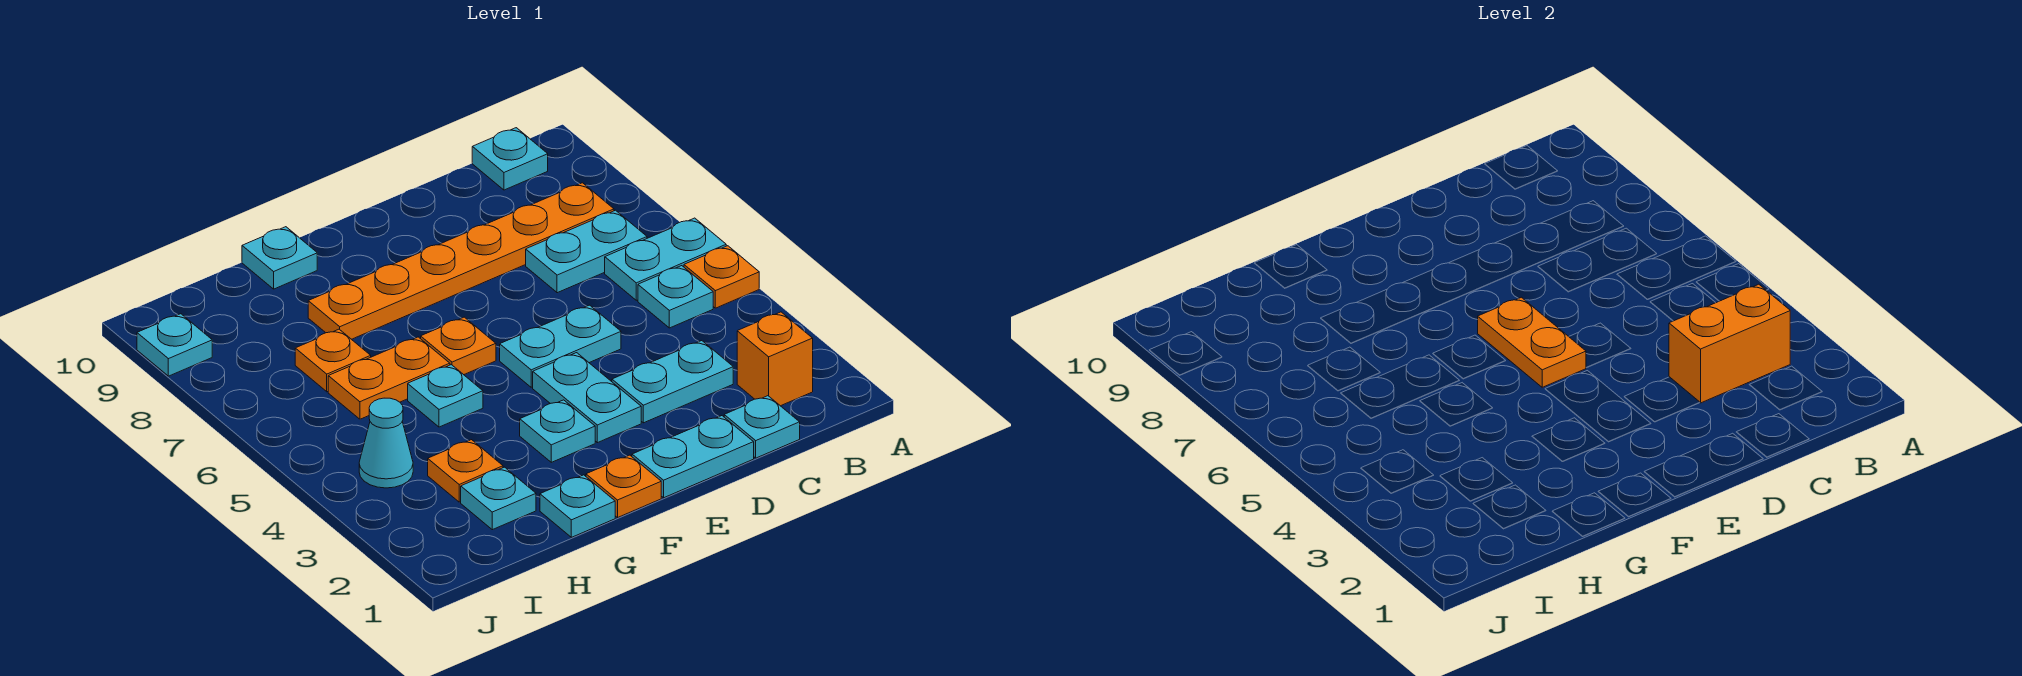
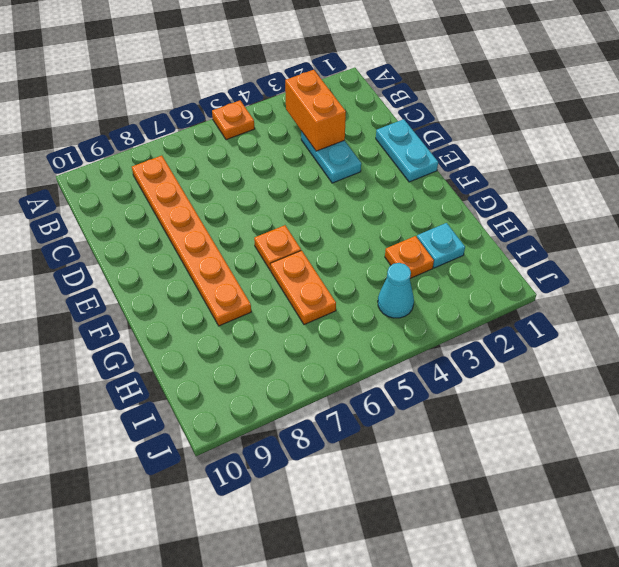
none -> cyan 1x2 plate [605,218,726,300]
none -> orange 1x1 brick [737,312,813,406]
none -> cyan 1x1 plate [638,266,713,328]

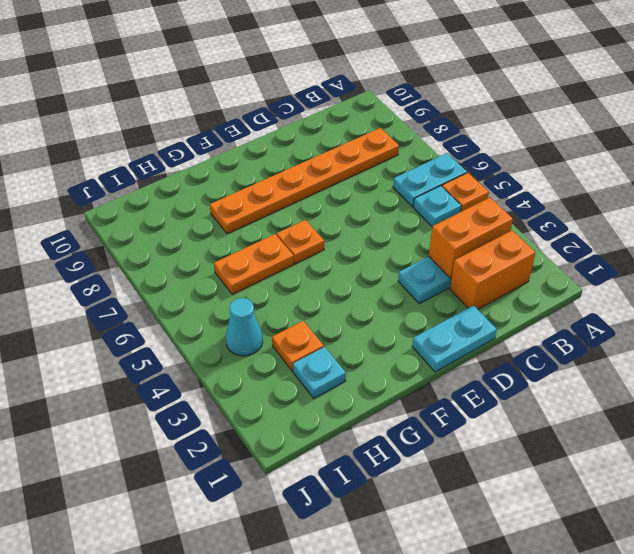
orange 1x2 brick [450,230,535,309] -> orange 1x1 brick [737,312,813,406]
none -> cyan 1x2 plate [526,210,647,293]
none -> cyan 1x1 plate [472,128,548,190]
none -> cyan 1x1 plate [724,396,800,458]

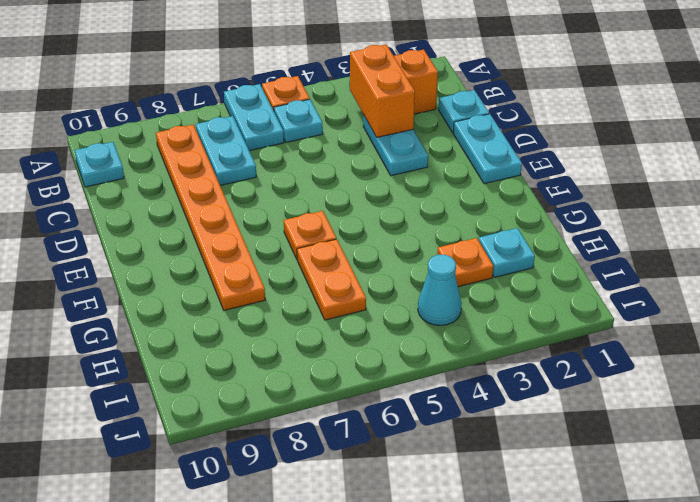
none -> cyan 1x2 plate [500,305,621,387]
none -> cyan 1x2 plate [533,353,641,443]
none -> orange 1x1 plate [586,455,661,518]

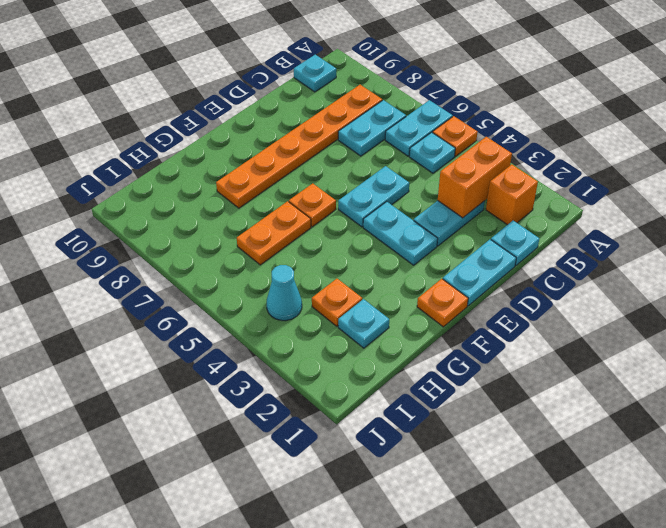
none -> cyan 1x1 plate [520,400,595,462]
none -> cyan 1x1 plate [540,475,615,537]
none -> cyan 1x1 plate [408,365,483,427]

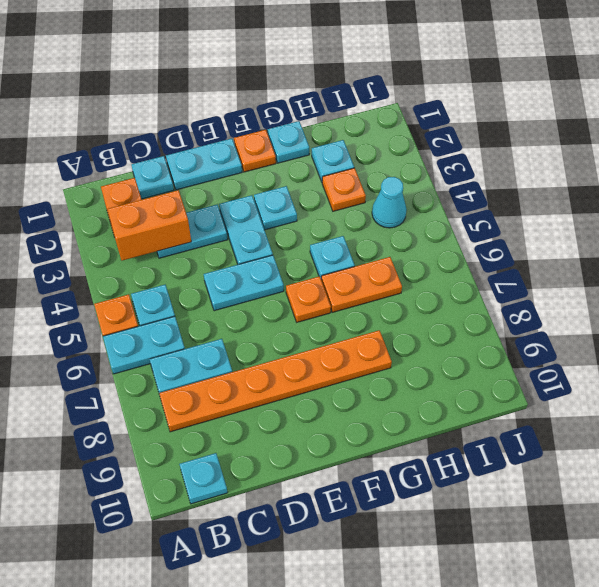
none -> cyan 1x1 plate [242,227,317,289]
none -> orange 1x1 plate [295,329,371,392]
none -> cyan 1x1 plate [137,314,212,376]

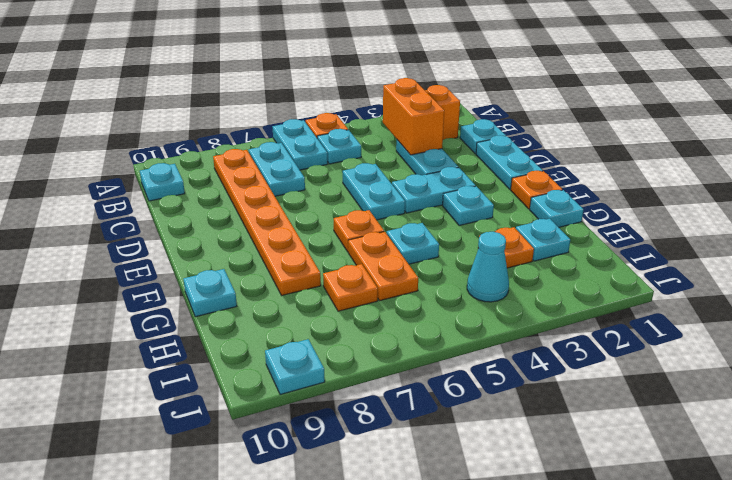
none -> orange 1x2 plate [1478,297,1586,387]

